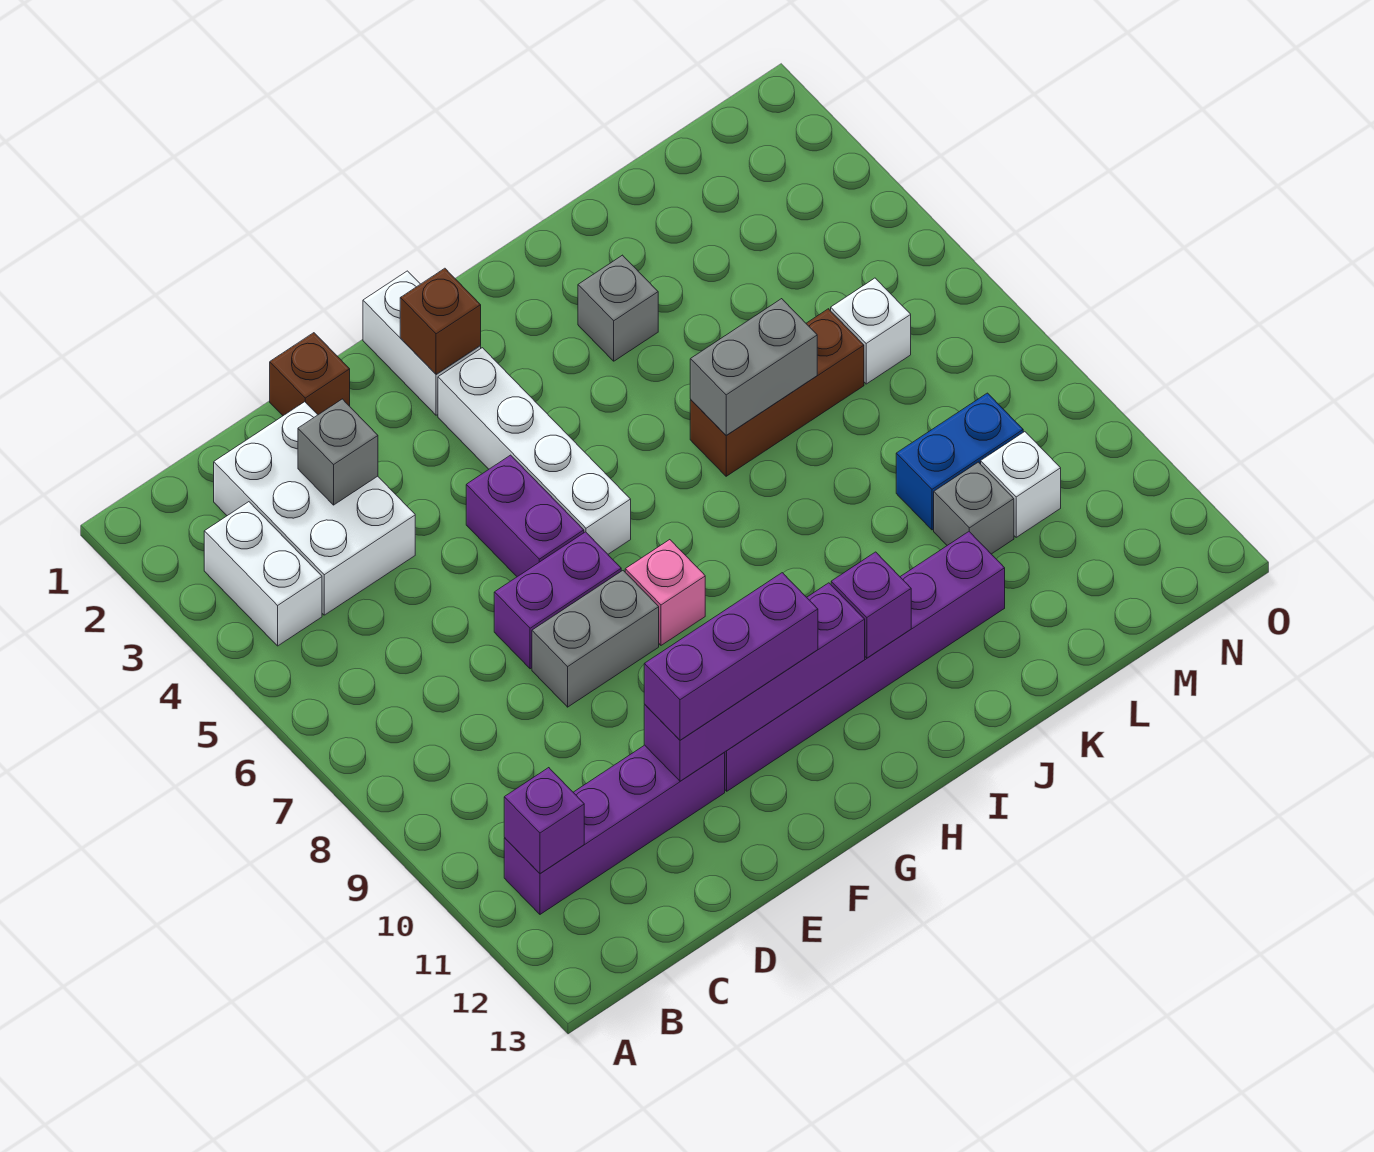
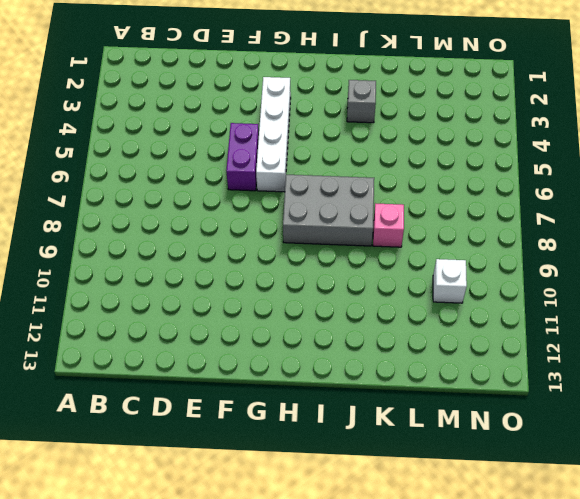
grey 2x3 brick [283,175,374,246] -> none
pink 1x1 brick [373,204,404,247] -> pink 1x1 brick moved to [625,540,705,645]
none -> white 1x2 brick [204,502,322,646]
none -> purple 1x4 brick [504,745,725,914]
none -> white 2x3 brick [214,402,415,615]

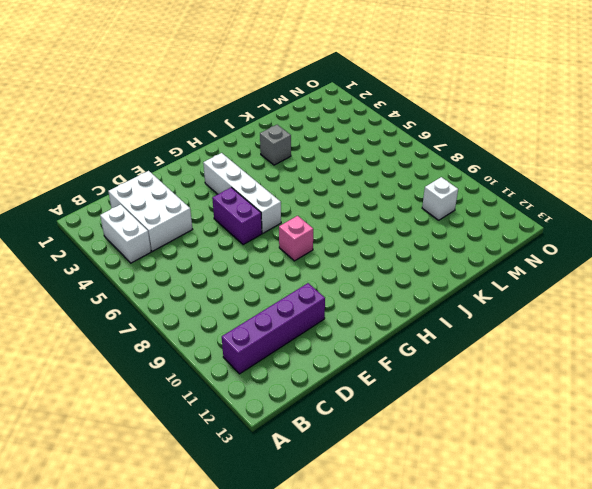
none -> brown 1x1 brick [270,333,350,416]
none -> purple 1x2 brick [494,532,621,669]
none -> grey 1x2 brick [532,571,659,707]

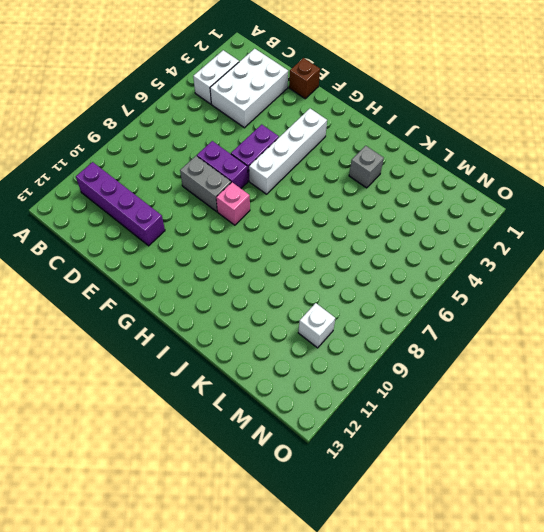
none -> purple 1x6 brick [724,532,1005,791]
none -> white 1x2 brick [363,271,481,415]
none -> brown 1x3 brick [690,309,864,476]

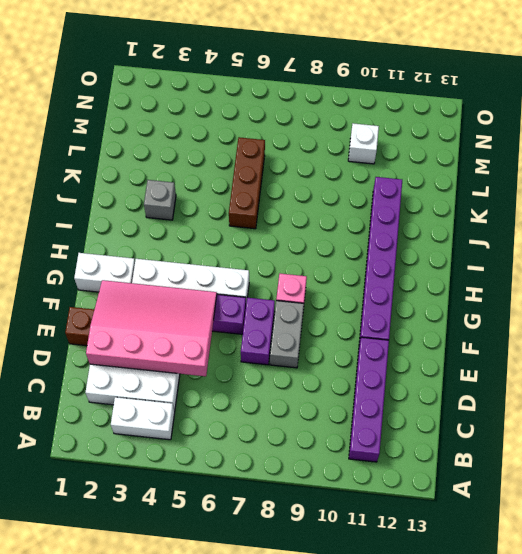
pink 3x4 slope [86,280,217,376] -> grey 1x1 brick [298,399,378,505]
none -> blue 1x2 brick [896,393,1023,530]
none -> grey 1x1 brick [934,462,1014,554]
none -> white 1x1 brick [831,278,911,384]

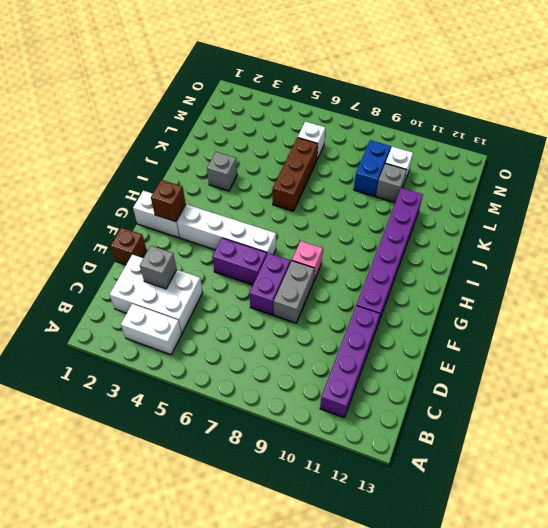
none -> purple 1x1 brick [504,768,584,873]
none -> purple 1x4 brick [644,583,865,781]
none -> purple 1x1 brick [831,552,911,658]

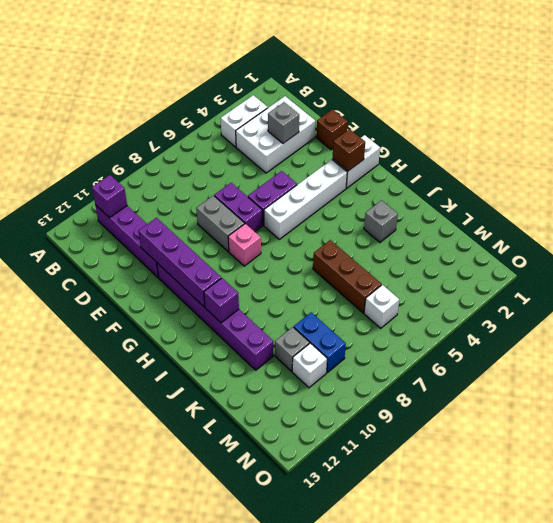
none -> grey 1x2 brick [690,299,817,435]
none -> purple 1x3 brick [644,573,818,740]

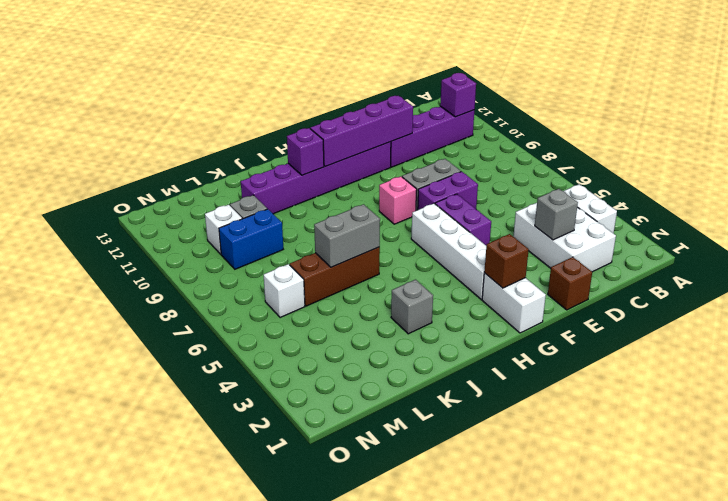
none -> purple 1x3 brick [644,573,818,740]

